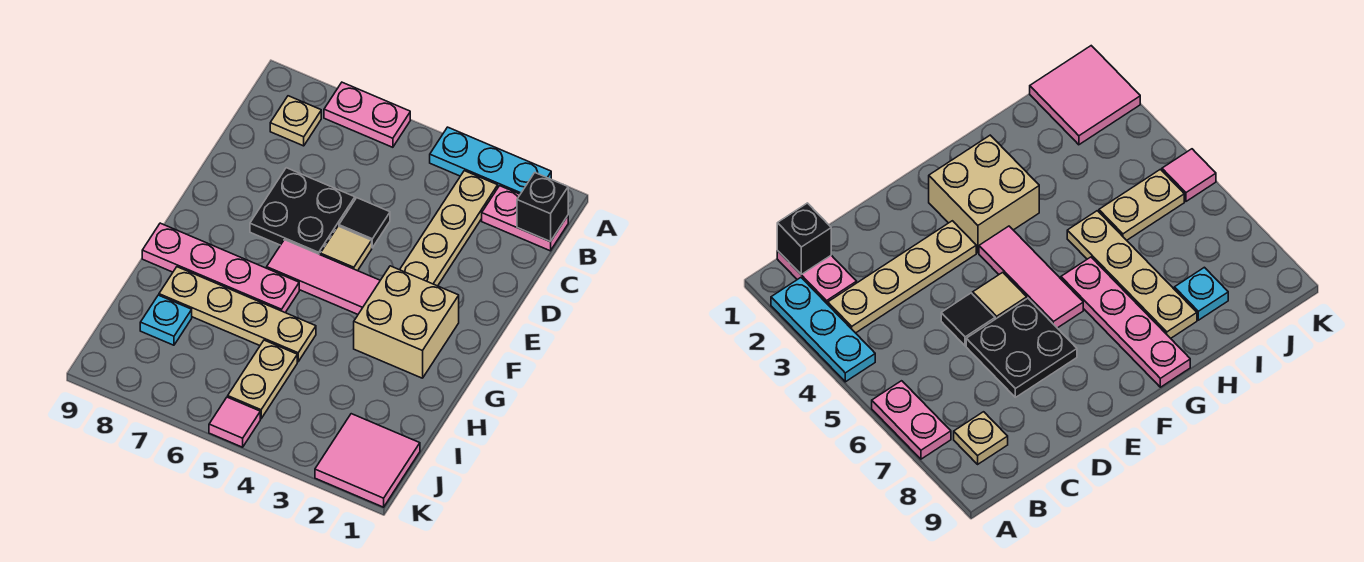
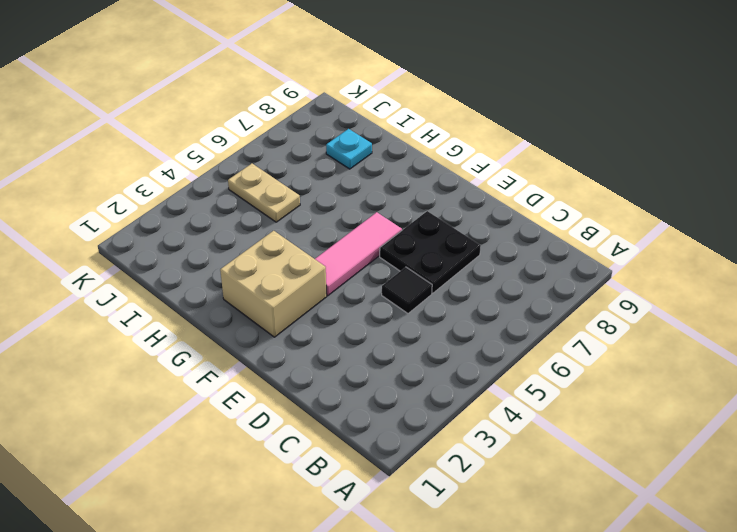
none -> cyan 1x3 plate [430,127,551,194]
none -> pink 1x2 plate [324,82,410,147]
none -> pink 1x2 plate [482,186,568,251]

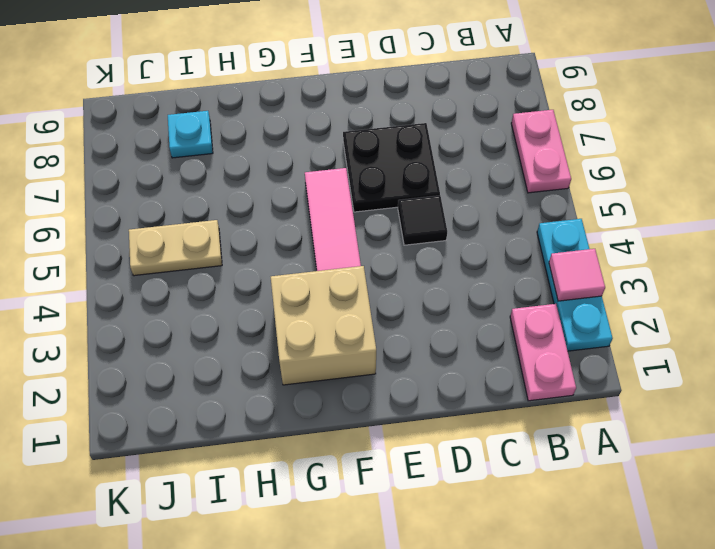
pink 1x1 tile [549,249,605,301] -> pink 1x1 tile moved to [209,397,260,447]
none -> tan 1x4 plate [400,171,498,286]
none -> tan 1x1 plate [270,96,321,146]
none -> tan 1x1 tile [320,226,372,271]

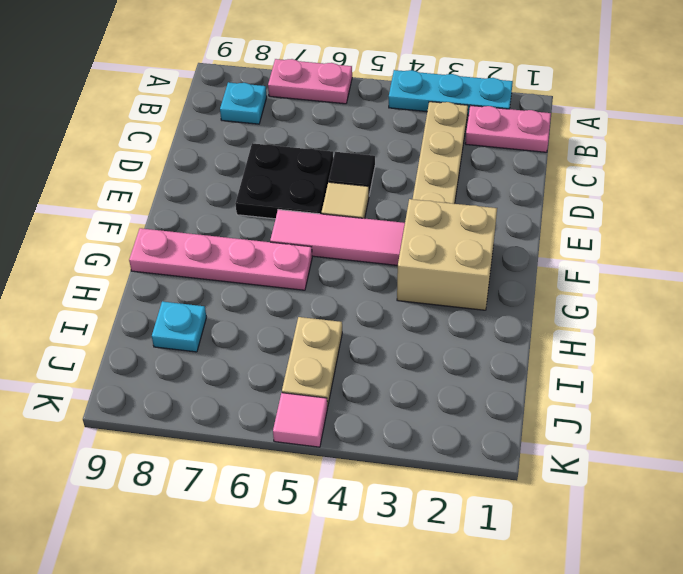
cyan 1x1 plate [220,82,267,124] -> tan 1x1 plate [270,96,321,146]
none -> tan 1x4 plate [159,267,316,362]
none -> pink 2x2 tile [315,414,420,507]
none -> black 1x1 brick [517,173,568,242]

